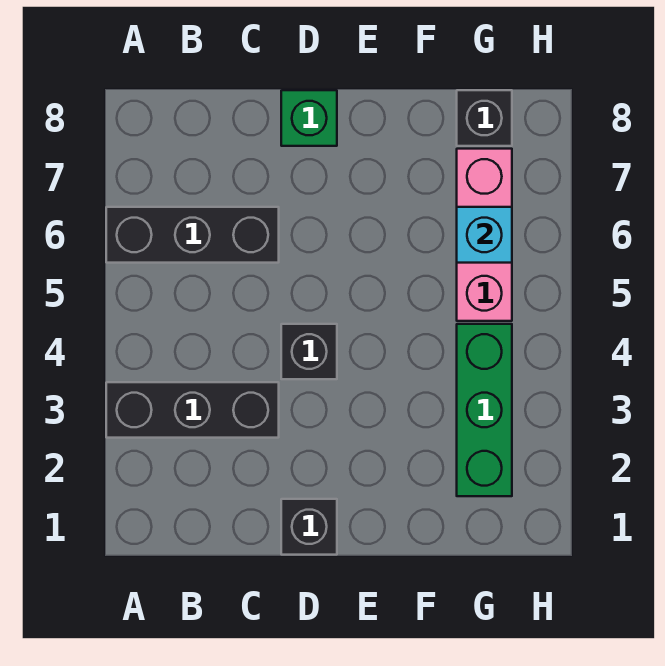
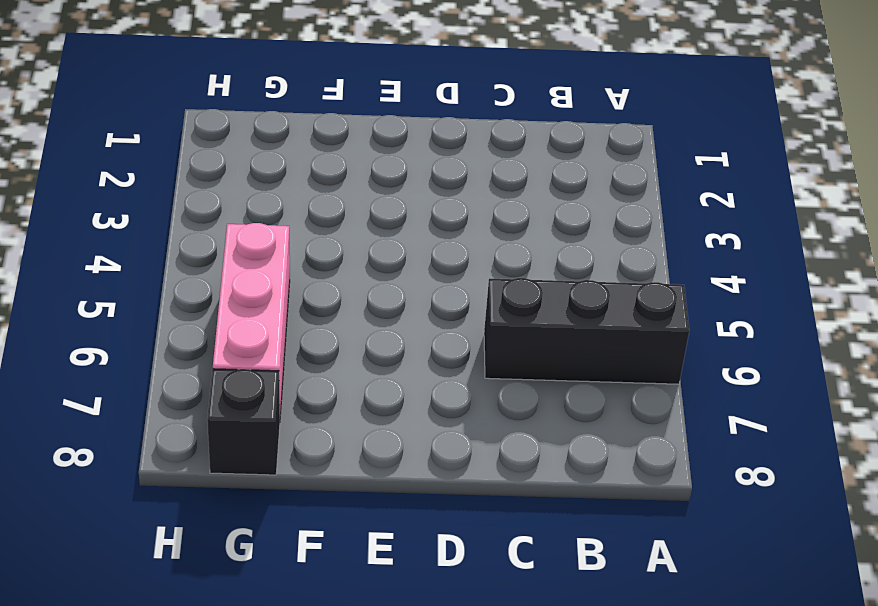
none -> black 1x3 brick [106,382,279,438]
none -> black 1x1 brick [281,499,337,555]

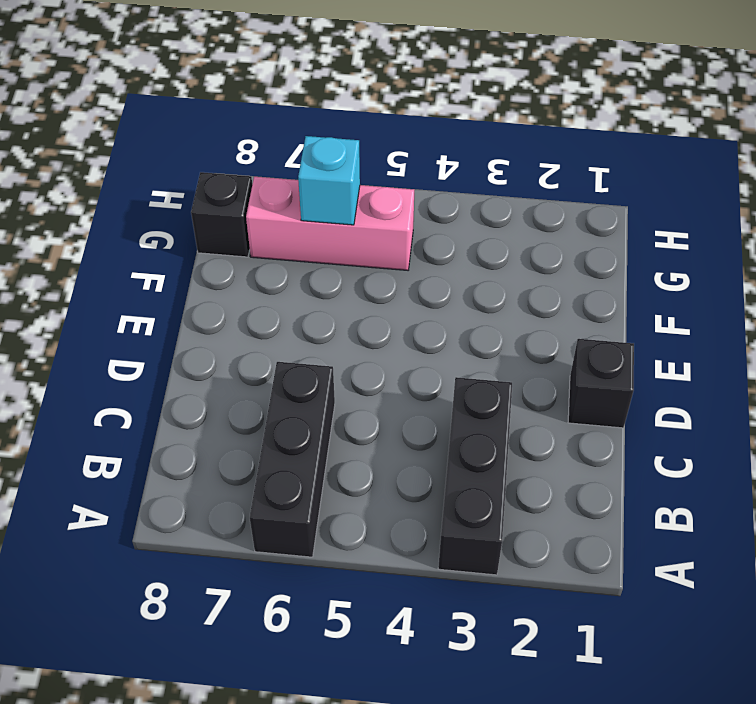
none -> black 1x1 brick [281,324,337,379]
none -> green 1x1 brick [281,90,337,146]

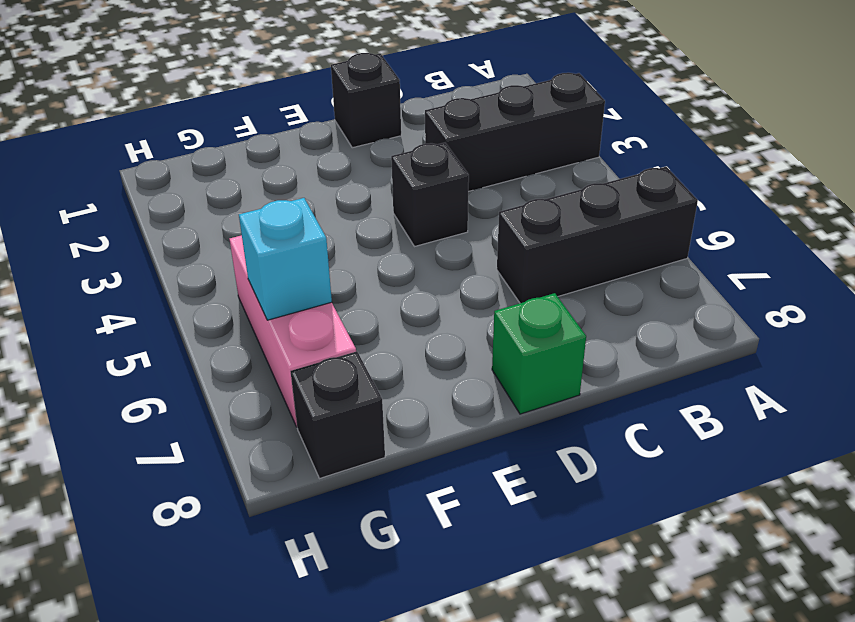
none -> green 1x3 brick [457,324,512,496]

